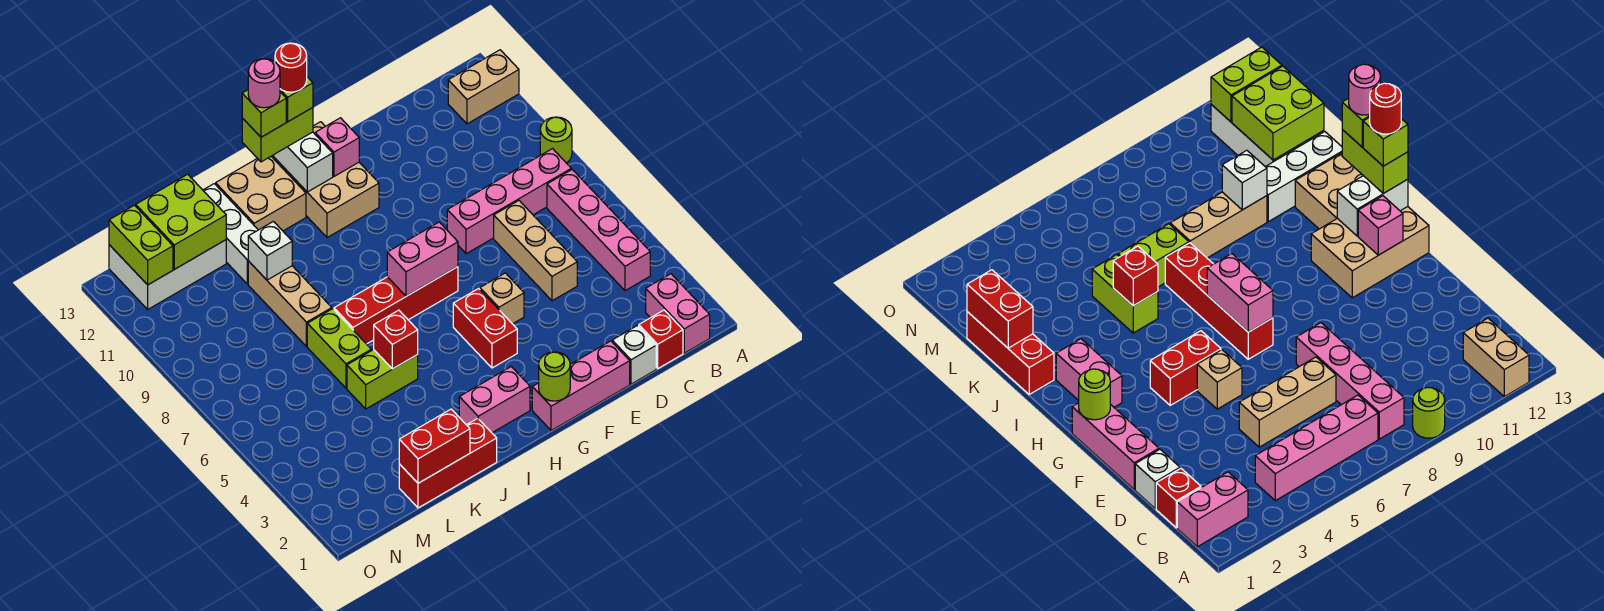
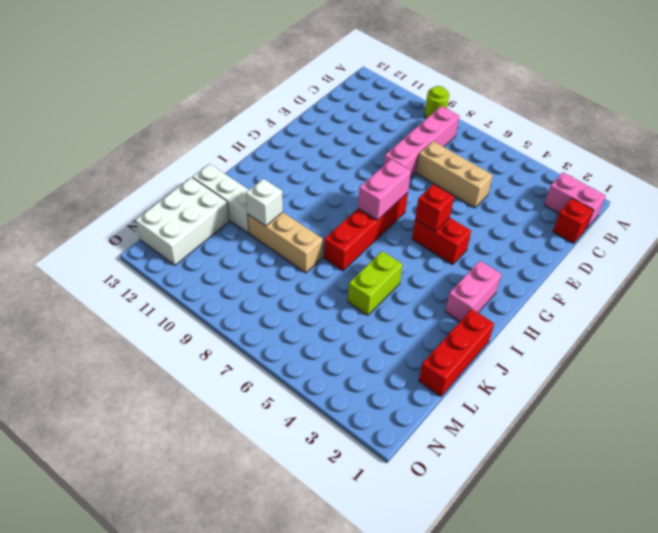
red 1x1 brick [415,184,454,232] -> red 1x1 brick moved to [374,310,418,369]
none -> tan 1x2 brick [448,50,519,124]
none -> pink 1x4 brick [547,170,650,291]
none -> white 1x1 brick [612,326,656,384]
none -> pink 1x3 brick [532,341,630,431]

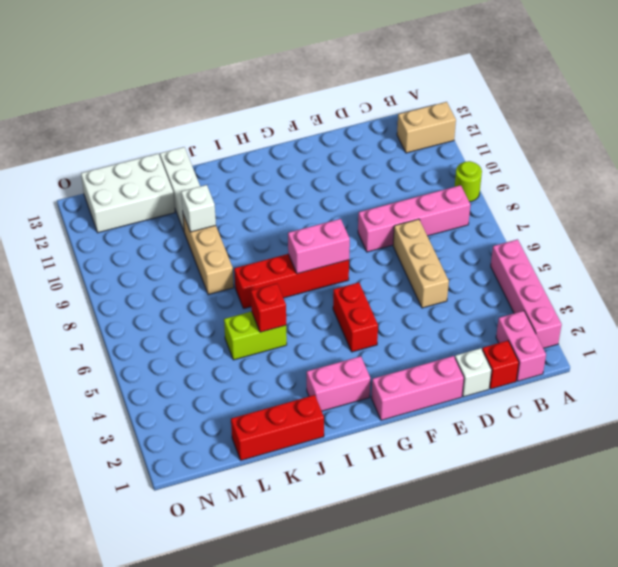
pink 1x4 brick [491,239,562,348] -> pink 1x4 brick moved to [547,170,650,291]
none -> tan 1x1 brick [480,273,524,324]
none -> tan 2x3 brick [271,122,379,238]
none -> tan 2x2 brick [216,157,306,231]
none -> lime 1x2 brick [307,309,371,388]

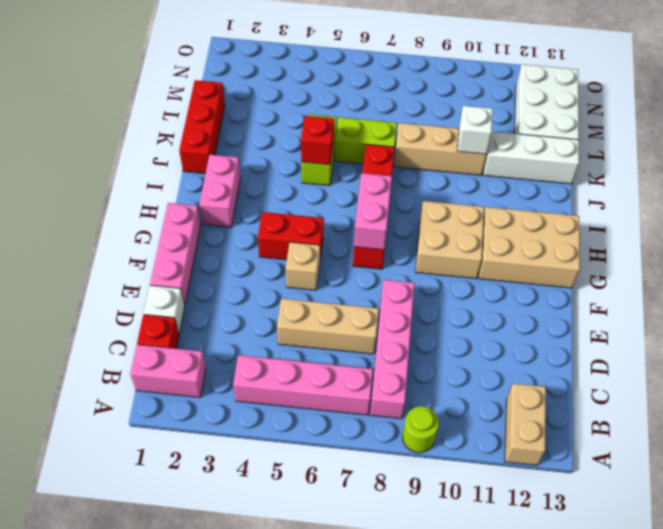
tan 2x2 brick [416,201,484,279] -> tan 2x2 brick moved to [216,157,306,231]
none -> lime 1x1 round brick [539,352,570,401]
none -> pink 1x1 brick [315,118,359,176]
none -> white 1x2 brick [273,132,333,192]
none -> red 1x2 brick [399,409,470,483]

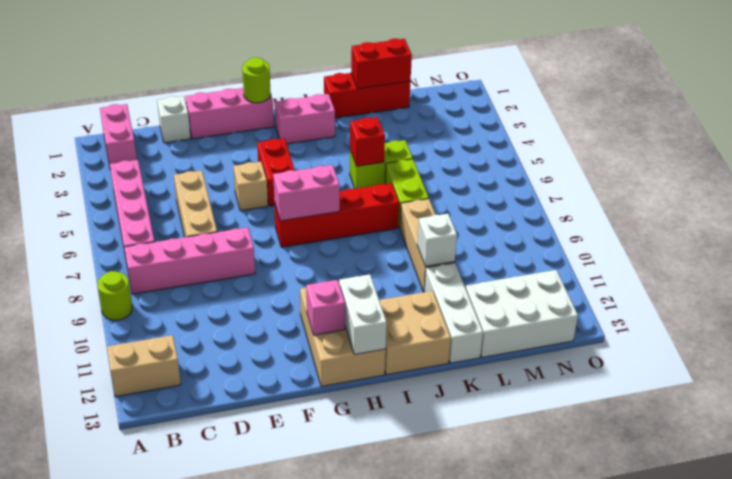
none -> red 1x1 brick [639,310,683,368]
none -> lime 2x2 brick [136,174,226,269]
none -> lime 1x2 brick [109,205,173,285]
none -> lime 1x2 brick [242,108,313,162]

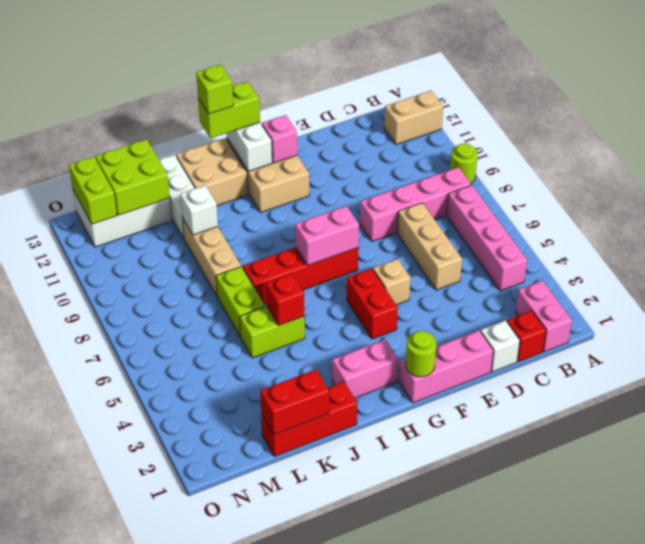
none -> lime 1x1 brick [280,77,313,122]
none -> red 1x1 round brick [275,43,307,92]
none -> pink 1x1 round brick [248,59,280,108]

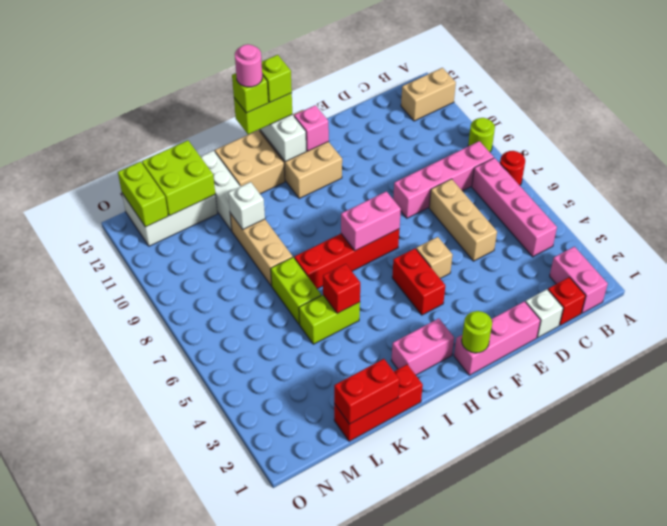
red 1x1 round brick [500,151,525,185] -> red 1x1 round brick moved to [275,43,307,92]

